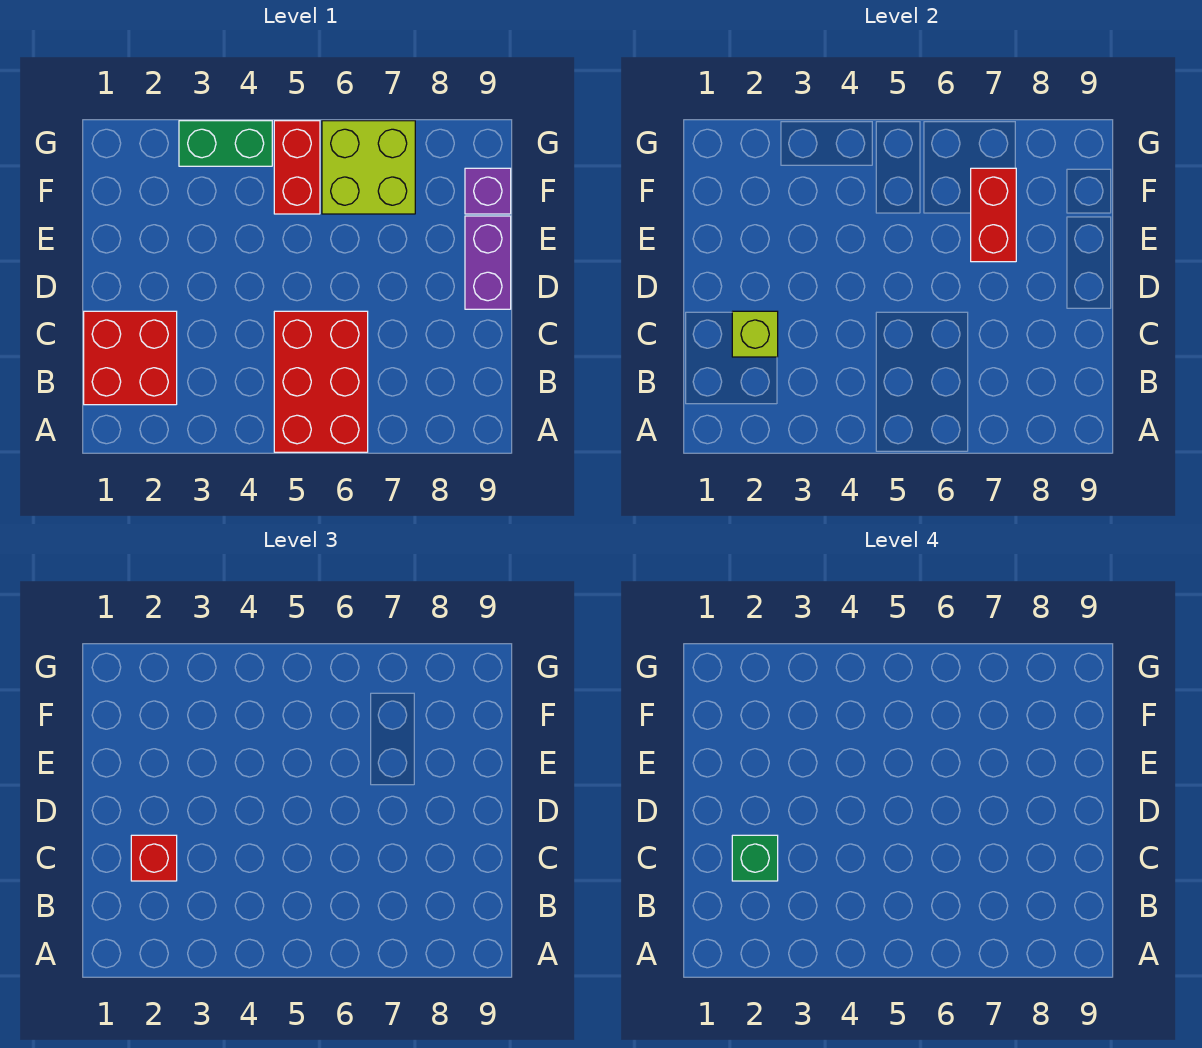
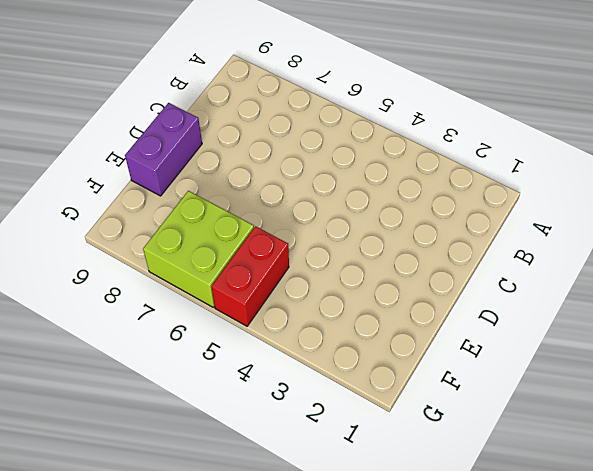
none -> red 2x3 brick [274,311,368,452]
none -> red 2x2 brick [84,311,177,405]

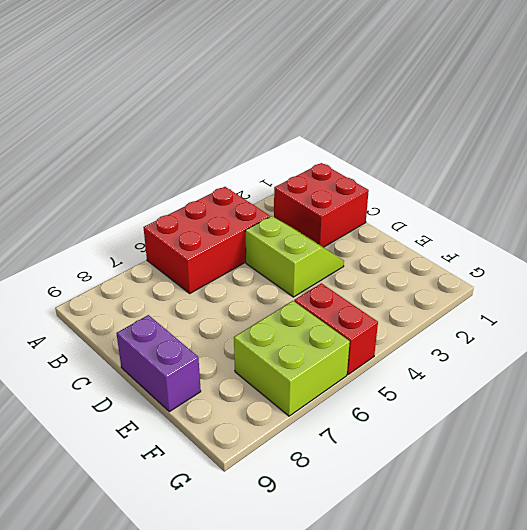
red 2x3 brick [143,187,270,293] -> red 2x3 brick turned to [274,311,368,452]
lime 2x2 slope [245,216,344,297] -> none
none -> purple 1x1 brick [465,168,511,214]
none -> green 1x2 brick [179,121,272,166]

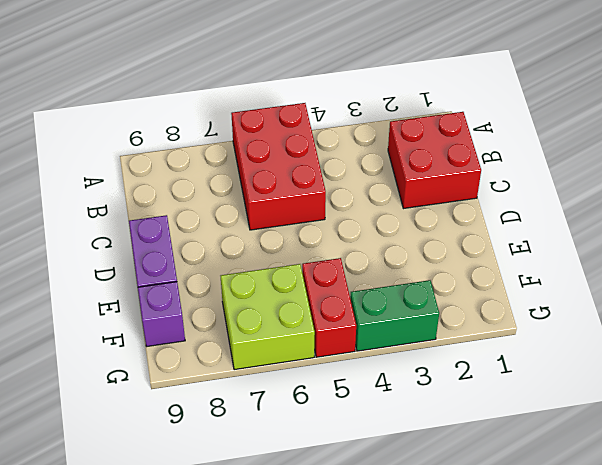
none -> lime 1x1 brick [732,311,778,357]
none -> red 1x2 brick [971,168,1016,262]

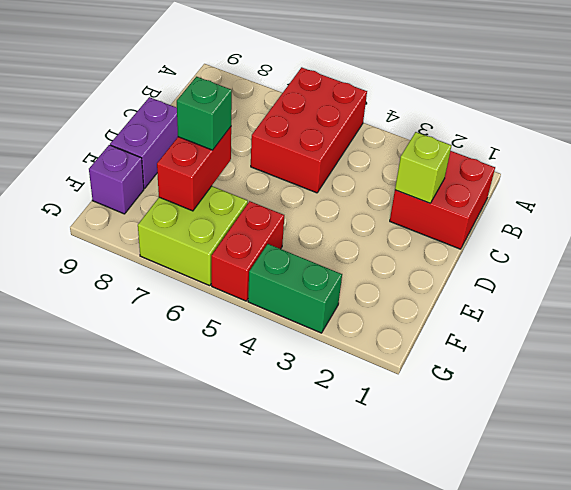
green 1x1 brick [177,77,232,150] -> green 1x1 brick moved to [732,835,778,881]
none -> red 1x1 brick [131,835,177,881]

